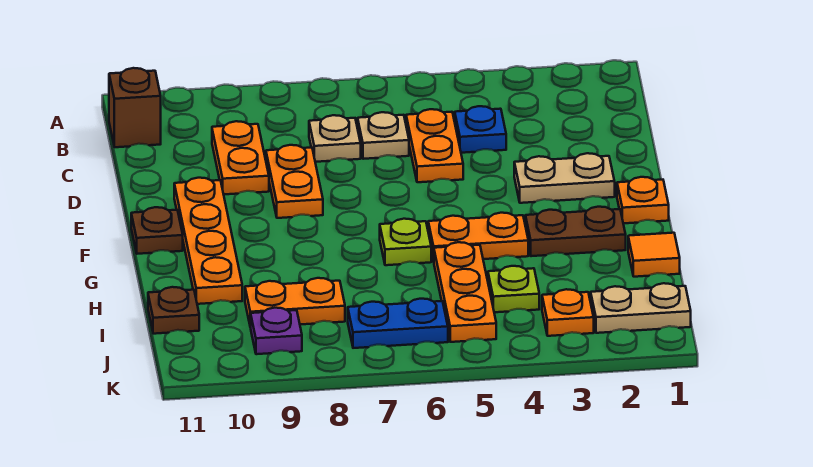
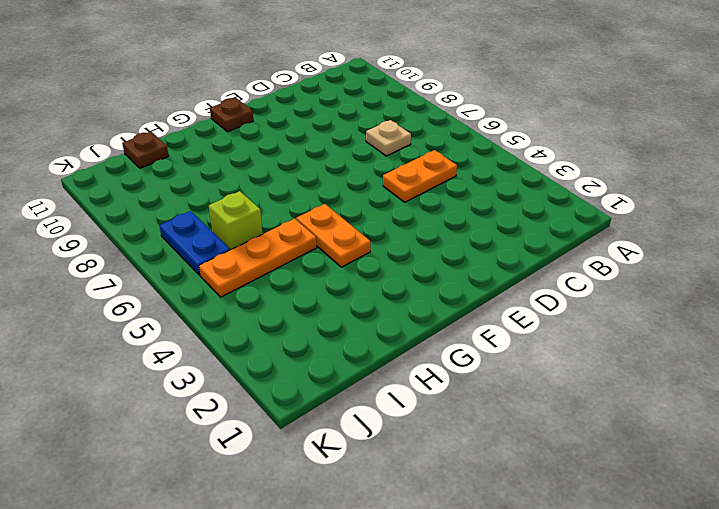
lime 1x1 brick [209,191,263,250] -> none
none -> brown 1x1 brick [109,68,161,147]
none -> blue 1x1 plate [455,106,506,153]
none -> tan 1x1 plate [358,112,409,159]

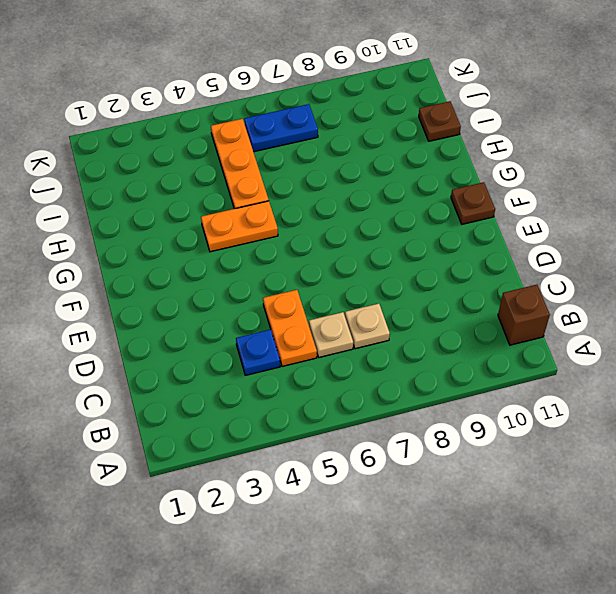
none -> orange 1x2 plate [212,121,269,194]
none -> orange 1x2 plate [266,145,323,218]
none -> tan 1x2 plate [514,153,615,203]

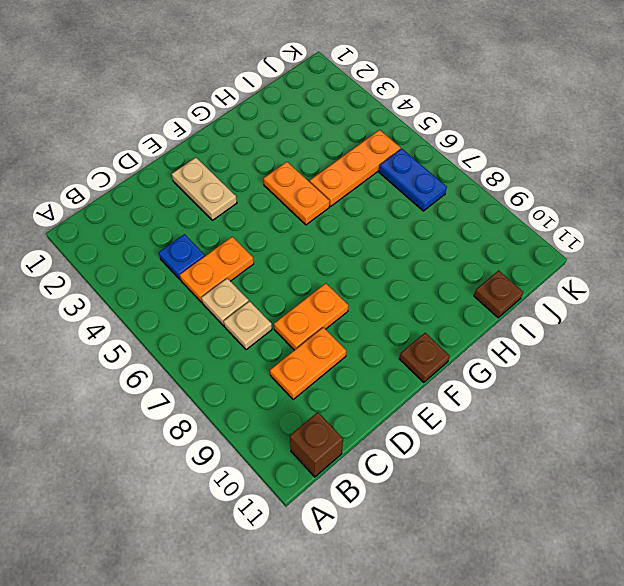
none -> orange 1x4 plate [174,178,242,304]
none -> orange 1x1 plate [617,177,669,223]
none -> brown 1x2 plate [525,207,626,256]

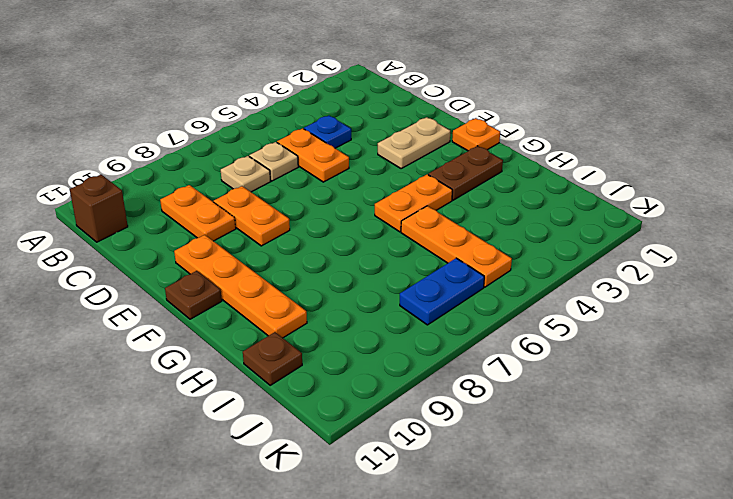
none -> lime 1x1 plate [380,219,431,265]
none -> orange 1x1 tile [628,233,680,277]
none -> lime 1x1 plate [488,266,539,312]

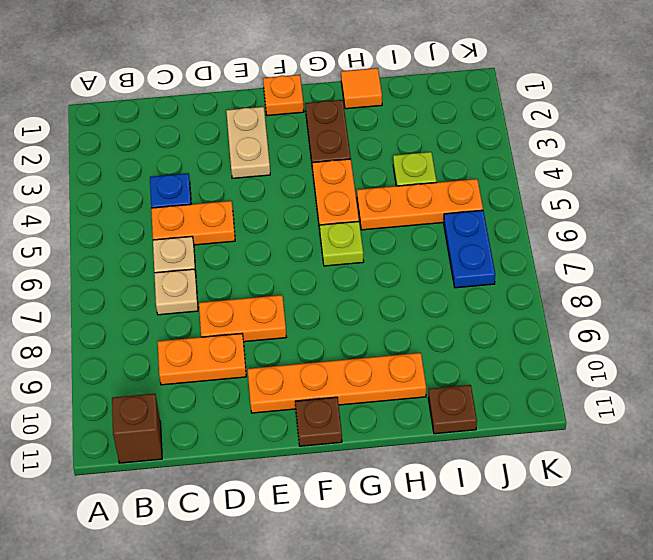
none -> orange 1x2 plate [245,278,345,327]
none -> tan 1x2 plate [591,283,691,333]
none -> orange 1x1 plate [542,289,594,336]

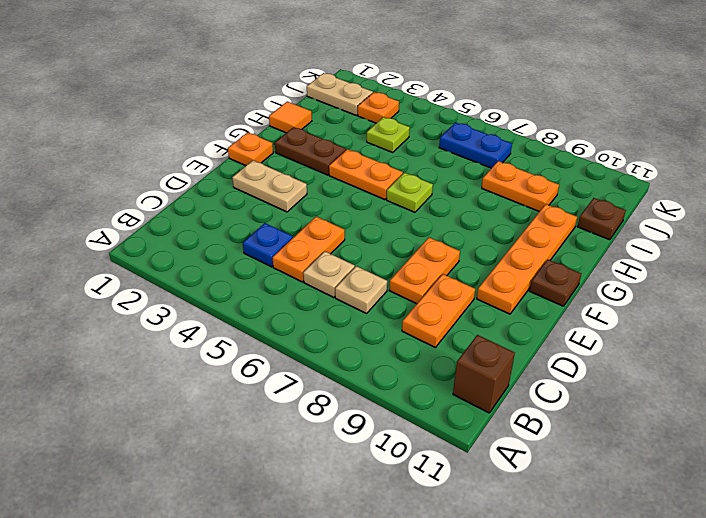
none -> orange 1x3 plate [434,242,496,342]
none -> purple 1x1 plate [251,308,302,354]

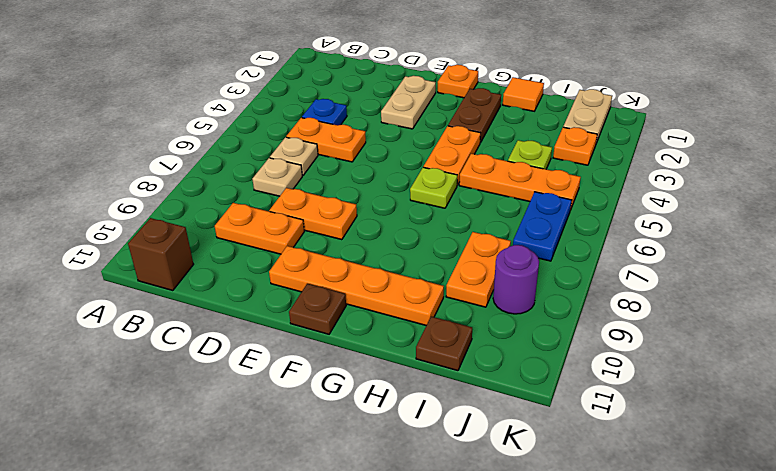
purple 1x1 round brick [493,245,539,314] -> purple 1x1 plate [251,308,302,354]

